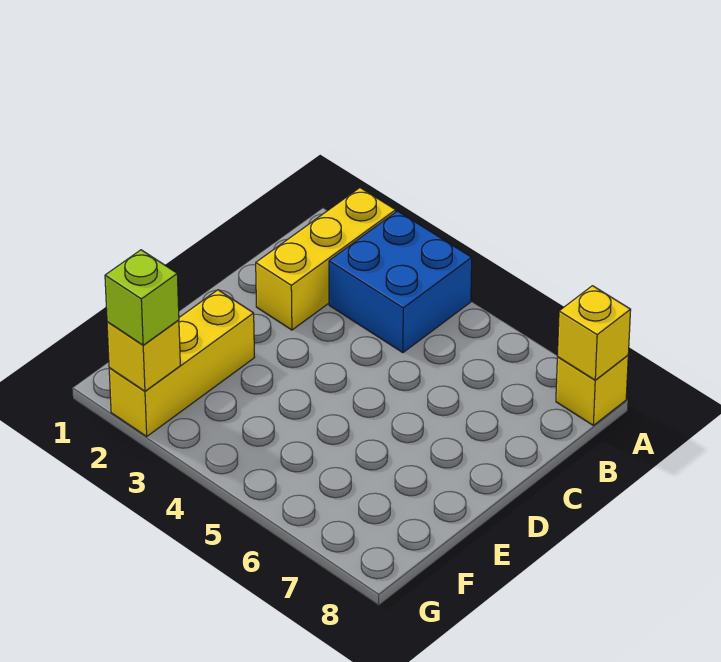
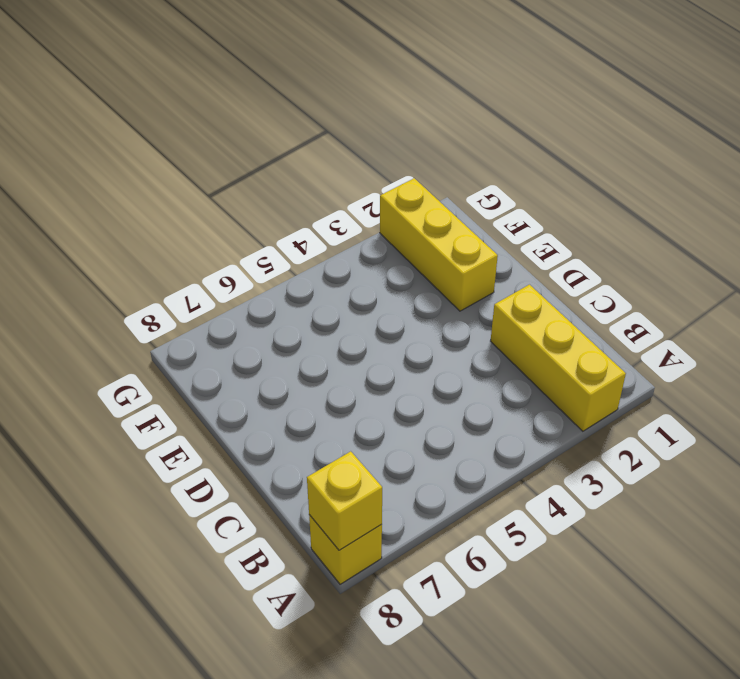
none -> blue 2x2 brick [329,211,472,353]
none -> yellow 1x1 brick [107,320,180,391]

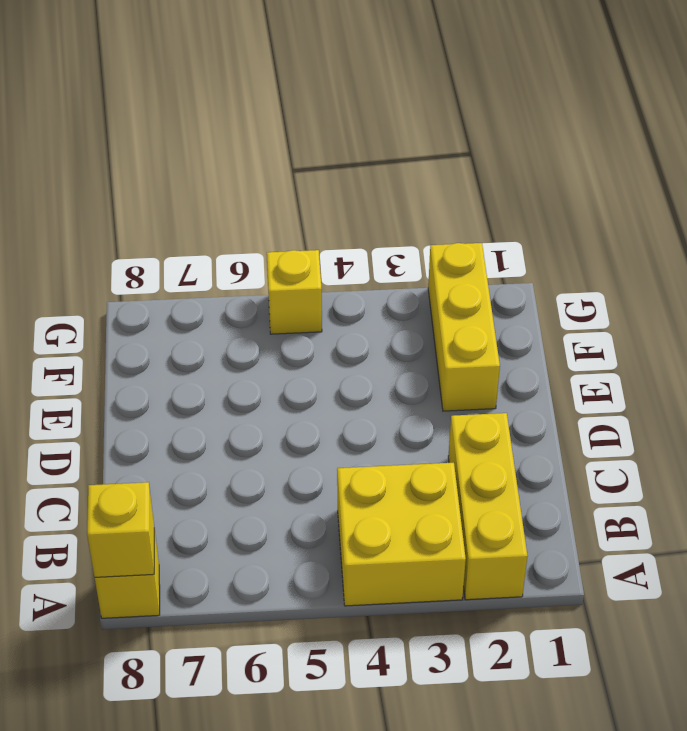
yellow 2x2 brick [337,463,466,606] -> blue 2x2 brick [329,211,472,353]
yellow 1x1 brick [267,250,322,334] -> yellow 1x1 brick moved to [107,320,180,391]
none -> lime 1x1 brick [105,250,179,345]

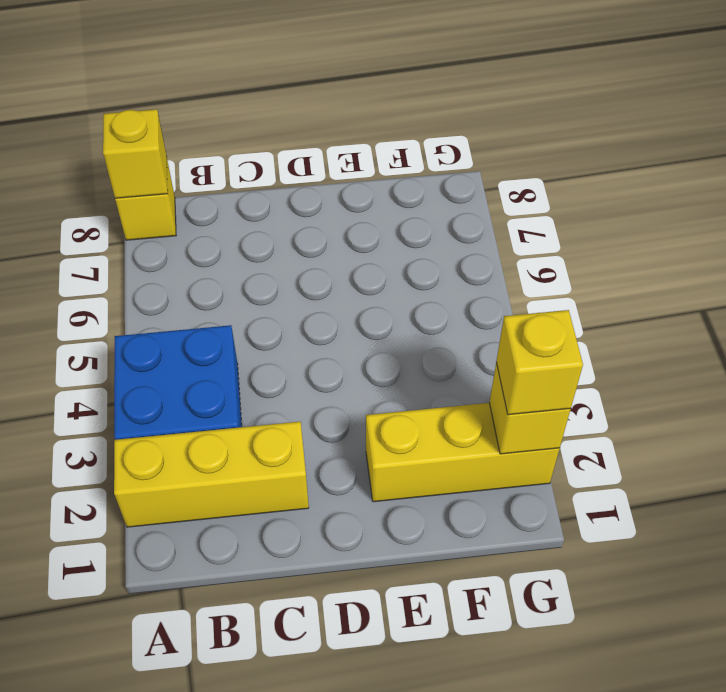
yellow 1x1 brick [496,310,583,415] -> lime 1x1 brick [105,250,179,345]

